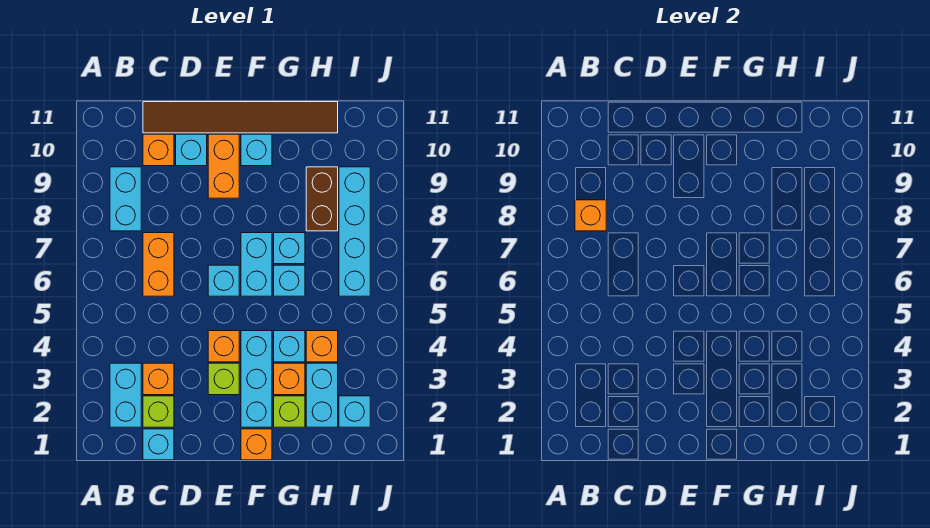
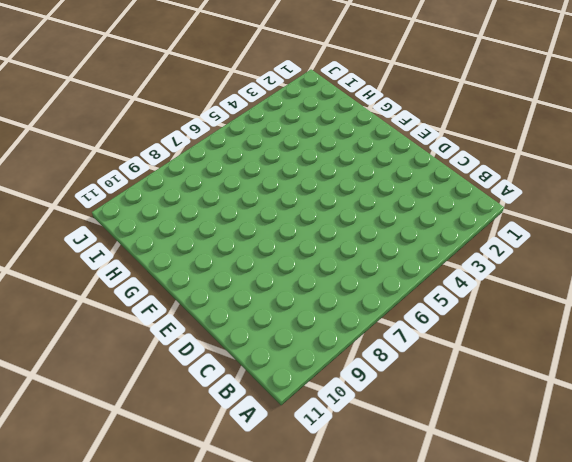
none -> cyan 1x2 brick [110,363,141,427]
none -> cyan 1x2 brick [110,167,141,231]
none -> cyan 1x1 brick [143,429,174,460]

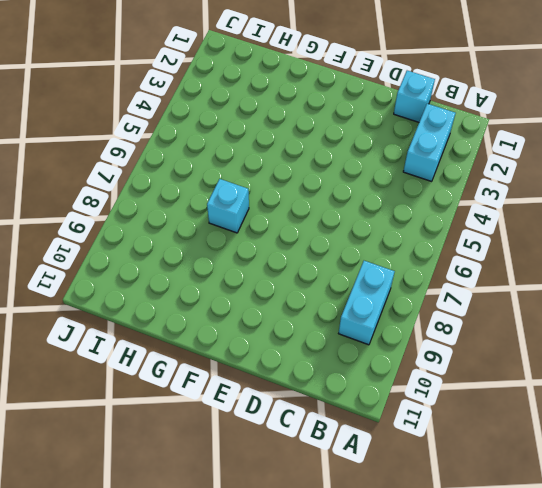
none -> lime 1x1 brick [143,396,174,427]
none -> orange 1x1 brick [143,363,174,395]
none -> orange 1x2 brick [143,233,174,296]

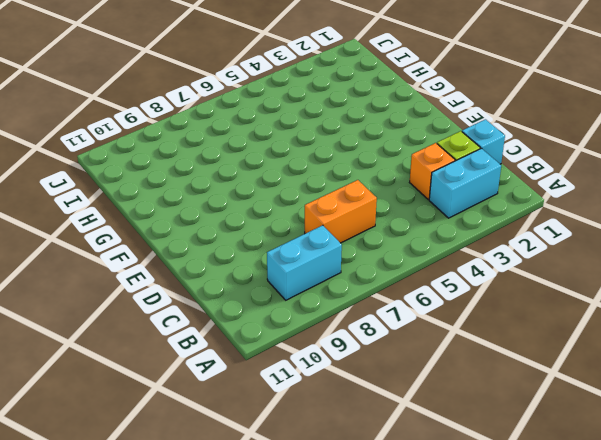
none -> orange 1x1 brick [143,134,174,166]
none -> brown 1x6 tile [143,102,338,133]
none -> cyan 1x1 brick [176,134,207,166]

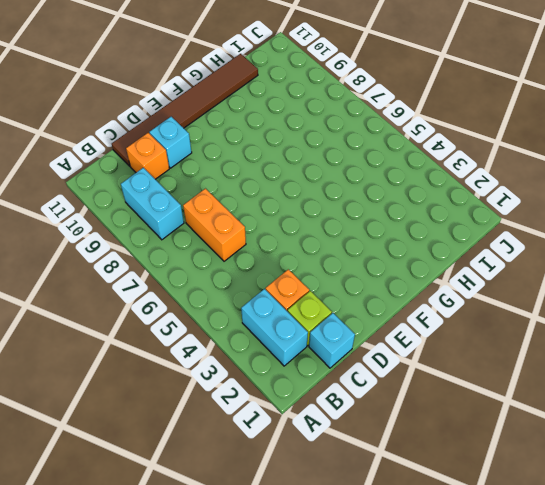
none -> lime 1x1 brick [208,363,239,395]
none -> orange 1x1 brick [208,331,239,362]
none -> cyan 1x1 brick [208,265,239,296]

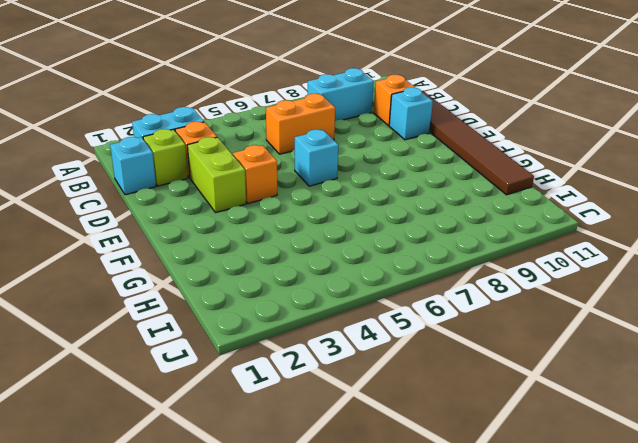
lime 1x2 brick [187,137,246,213] -> lime 1x1 brick [208,363,239,395]
none -> orange 1x2 brick [208,134,239,198]
none -> orange 1x1 brick [241,429,272,460]
none -> cyan 1x3 brick [241,331,272,427]

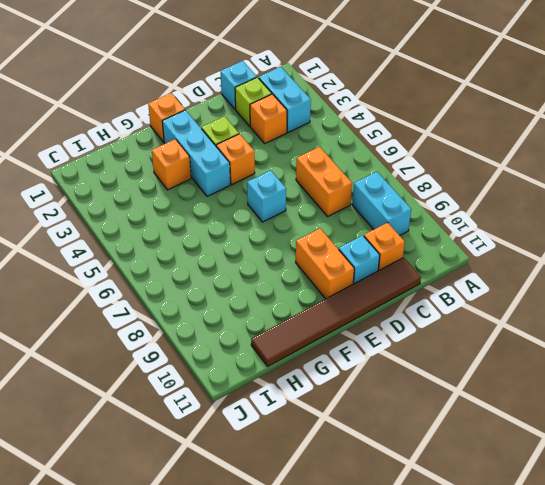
none -> cyan 1x2 brick [241,233,272,296]
none -> cyan 1x1 brick [241,134,272,166]
none -> lime 1x1 brick [274,396,305,427]

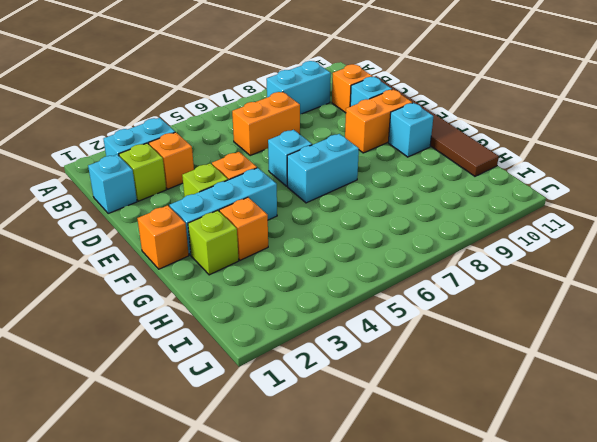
none -> cyan 1x1 brick [274,331,305,362]
none -> cyan 1x1 brick [274,265,305,296]
none -> cyan 1x1 brick [274,233,305,264]

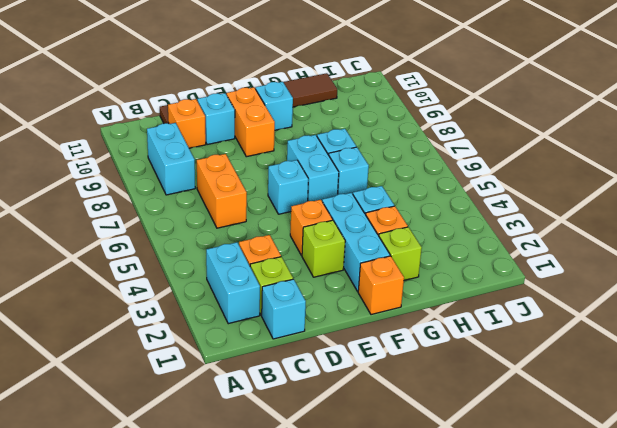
none -> cyan 1x2 brick [306,363,338,427]
none -> orange 1x1 brick [306,331,338,362]
none -> brown 1x2 brick [306,167,338,231]

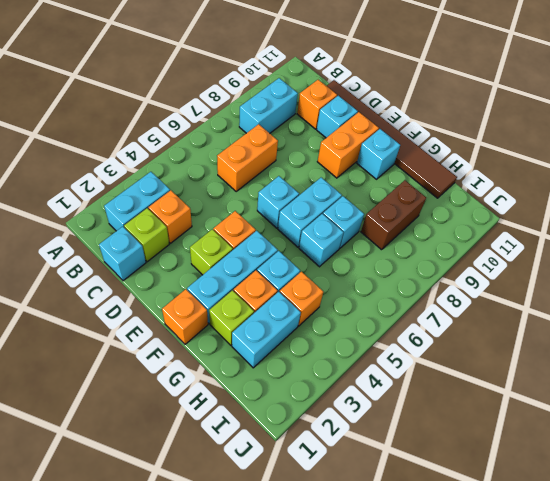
none -> cyan 1x1 brick [339,396,370,427]
none -> cyan 1x4 brick [339,167,370,296]
none -> orange 1x1 brick [575,200,606,231]

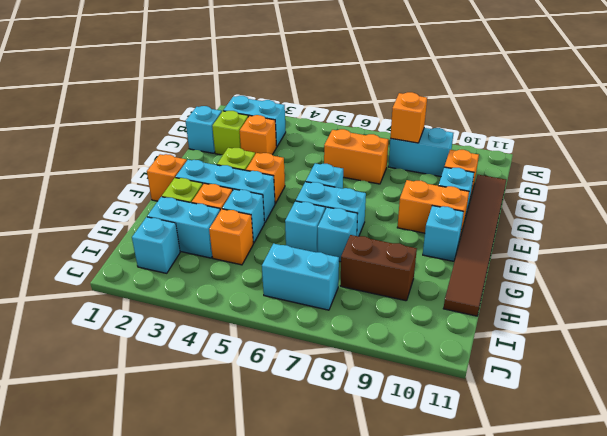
cyan 1x2 brick [262,244,339,310] -> cyan 1x4 brick [339,167,370,296]

